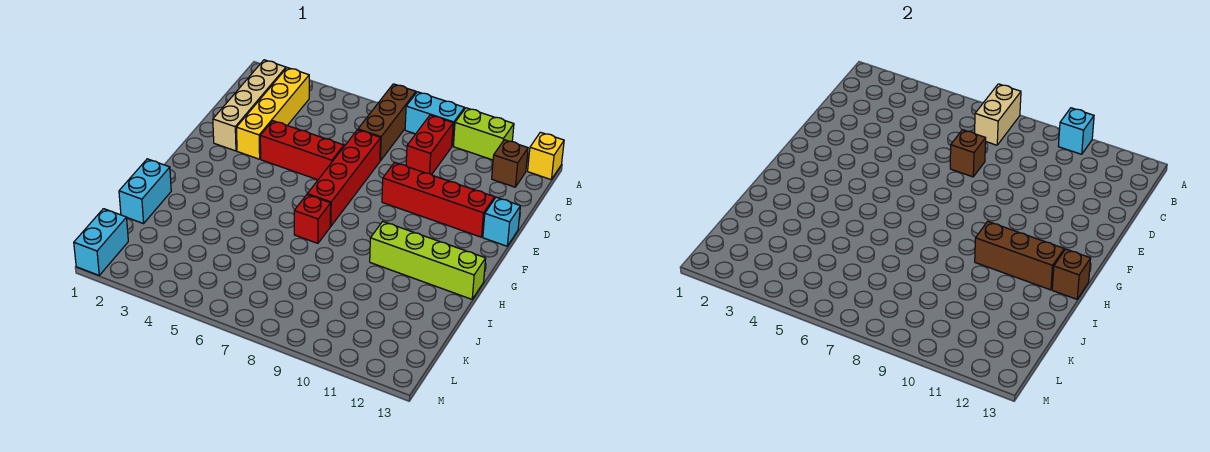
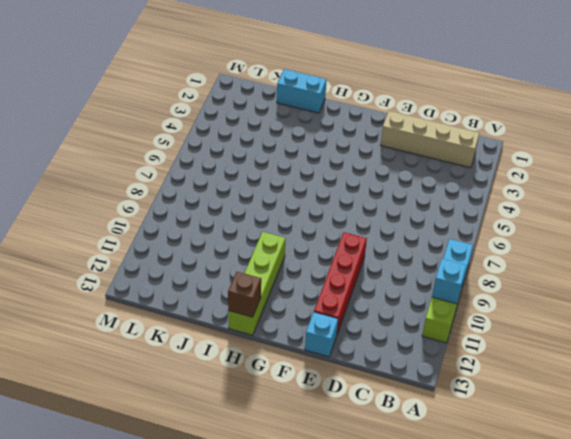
none -> brown 1x3 brick [358,84,416,161]
none -> yellow 1x1 brick [528,132,564,179]
none -> yellow 1x4 brick [236,68,309,159]

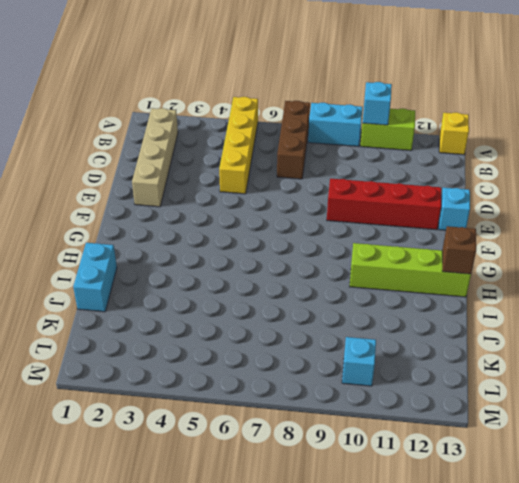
yellow 1x4 brick [219,97,258,194] -> yellow 1x4 brick moved to [236,68,309,159]
cyan 1x1 brick [342,337,376,386] -> none
none -> red 1x2 brick [406,115,453,175]
none -> brown 1x1 brick [492,140,528,187]
none -> red 1x4 brick [307,130,381,226]

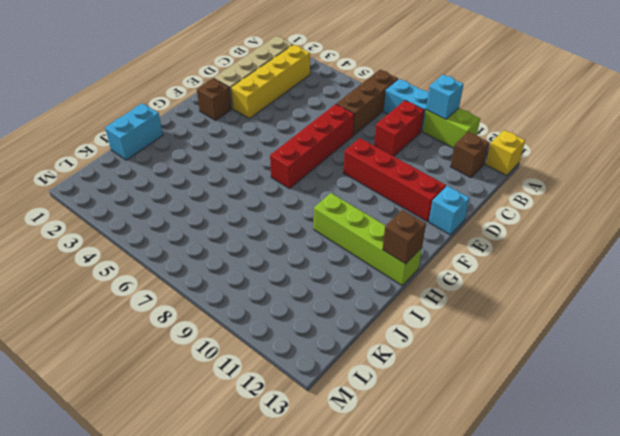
brown 1x1 brick [197,78,231,120] -> brown 1x1 brick moved to [950,130,986,177]
none -> red 1x3 brick [260,121,344,180]
none -> red 1x1 brick [294,195,331,243]
none -> cyan 1x2 brick [74,209,128,275]

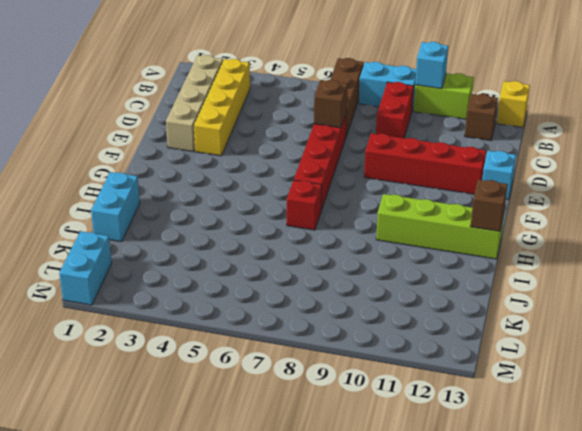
none -> red 1x3 brick [260,121,344,180]
none -> tan 1x2 brick [975,84,1021,145]
none -> brown 1x3 brick [975,221,1064,290]

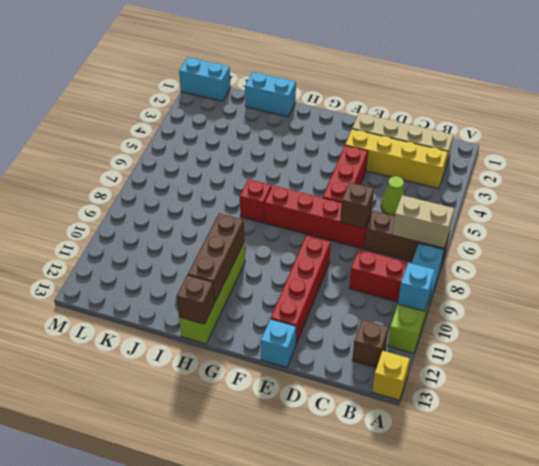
lime 1x1 cone [381,176,404,215] -> none

